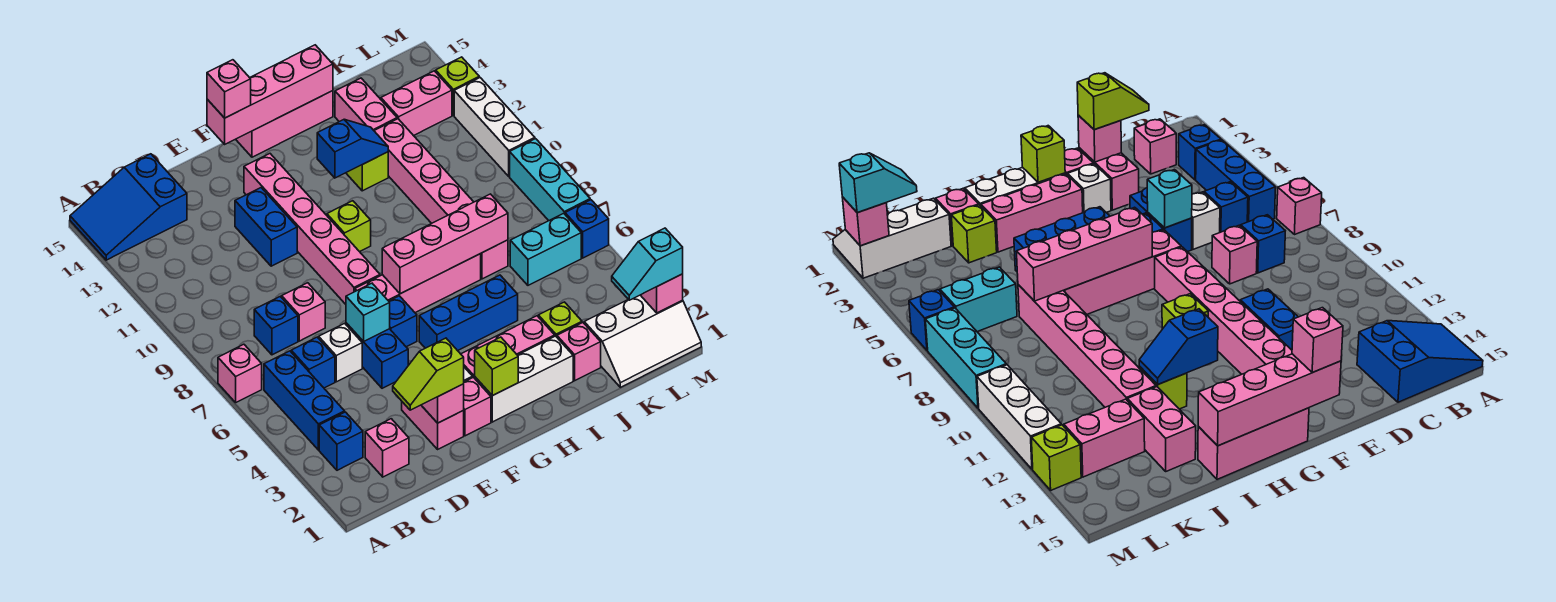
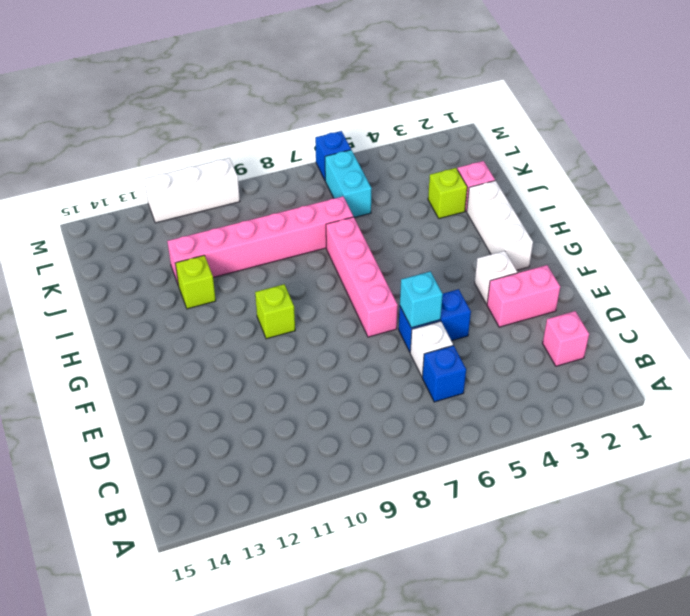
none -> pink 1x1 brick [218,344,262,402]
none -> blue 2x3 slope [70,154,187,260]
none -> blue 1x1 brick [319,412,363,470]
none -> blue 1x3 brick [264,351,345,450]

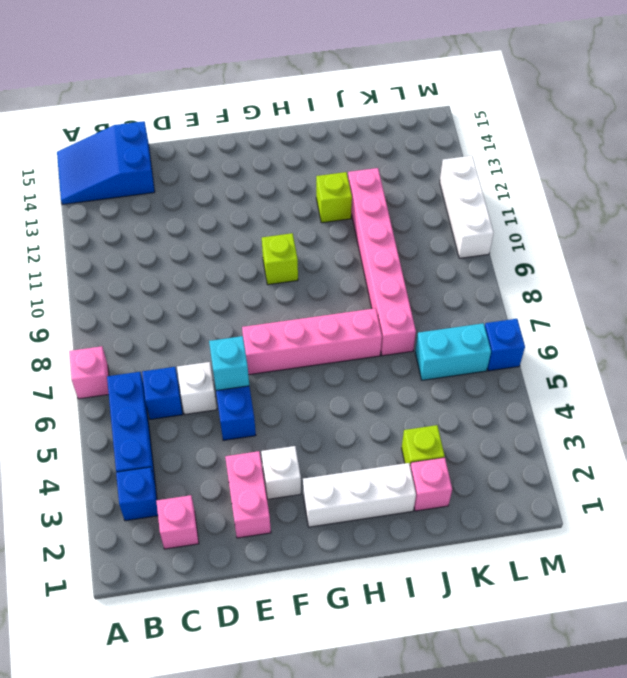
none -> blue 1x1 brick [254,297,298,355]
none -> pink 1x1 brick [282,283,325,341]
none -> blue 1x2 brick [235,188,297,266]
none -> pink 1x1 brick [464,377,491,436]

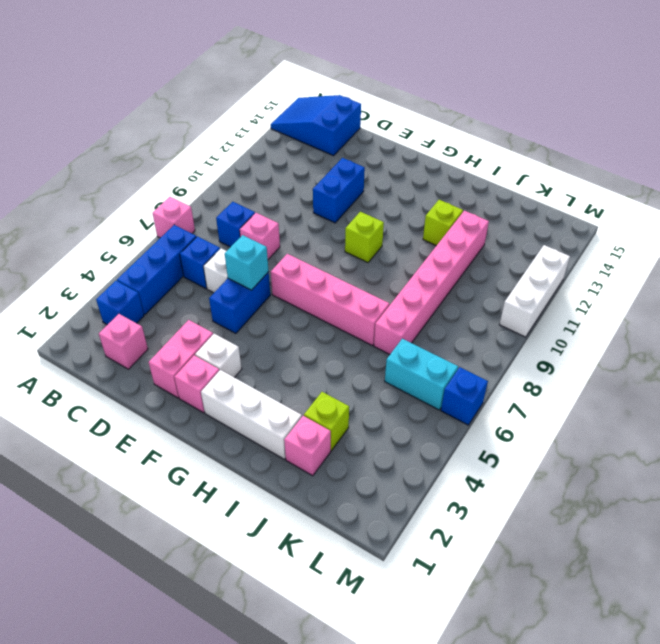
none -> blue 1x1 brick [389,296,417,347]
none -> pink 1x6 brick [244,154,380,304]
none -> pink 1x3 brick [461,316,555,378]
none -> blue 1x3 brick [419,275,518,351]

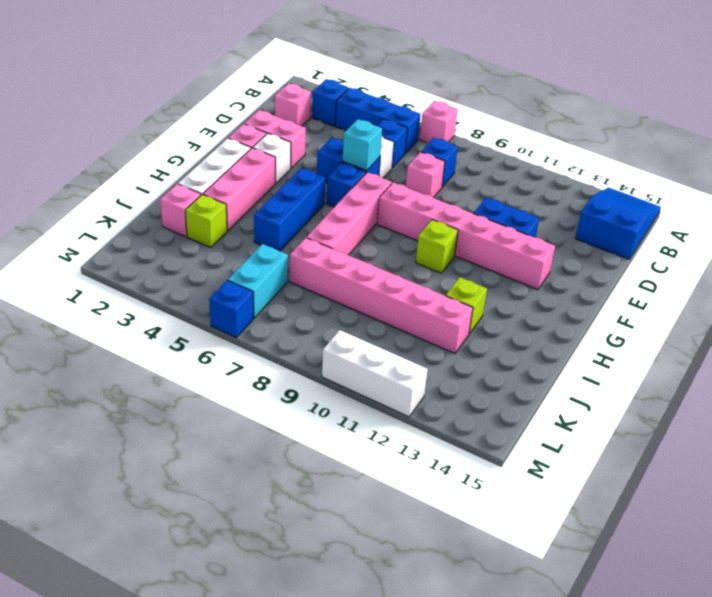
none -> pink 1x3 brick [236,91,333,157]
none -> pink 1x2 brick [335,78,397,130]
none -> white 2x3 slope [584,295,701,387]
none -> pink 1x2 brick [381,71,452,136]

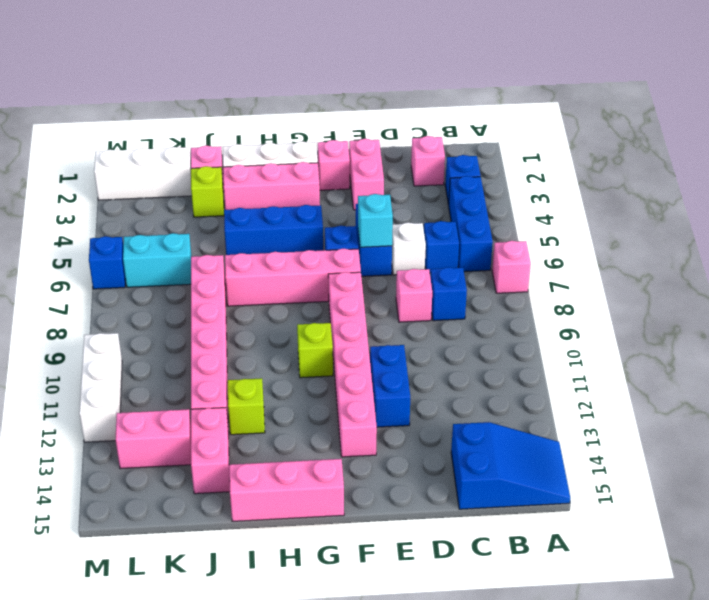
none -> white 1x1 brick [1067,164,1111,213]
none -> cyan 1x3 brick [510,139,590,221]
none -> lime 1x1 brick [436,57,479,115]
none -> pink 1x1 brick [421,384,464,423]

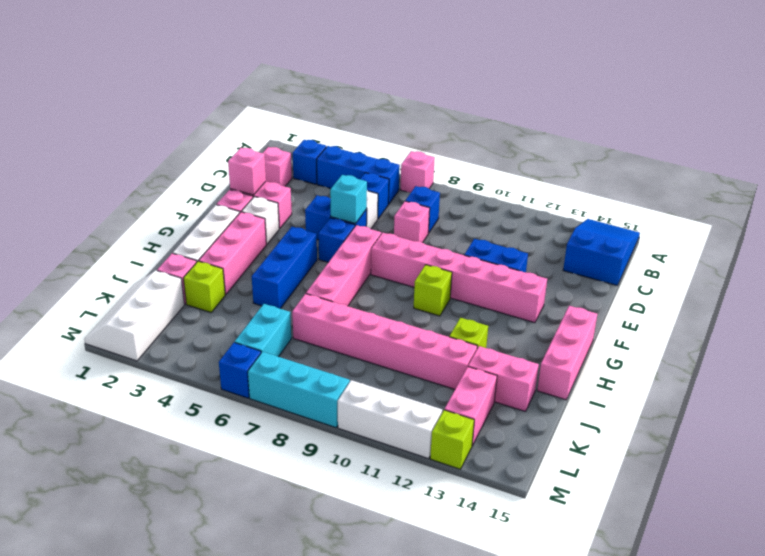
none -> pink 1x4 brick [207,45,333,144]
none -> lime 1x1 brick [475,337,518,396]
none -> pink 1x4 brick [382,194,508,294]
none -> blue 1x2 slope [317,120,388,178]

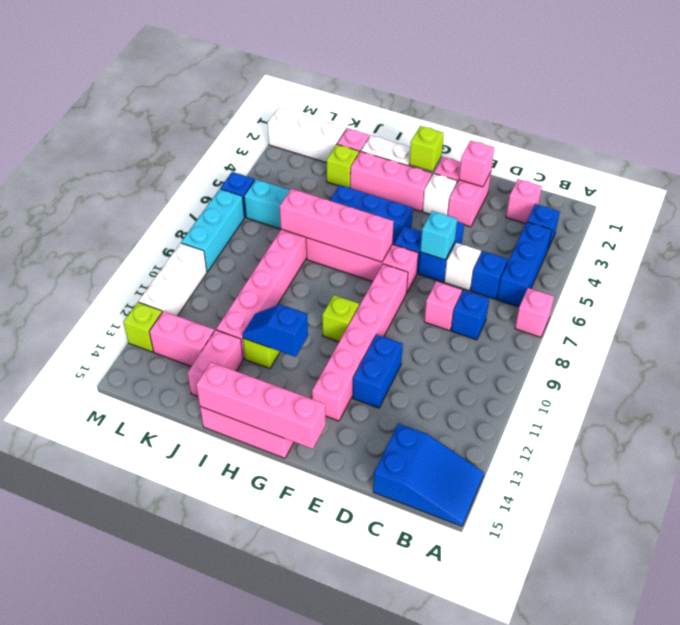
none -> pink 1x1 brick [641,274,683,313]
none -> lime 1x2 slope [393,338,464,410]
none -> pink 1x1 brick [207,60,251,118]
none -> cyan 1x2 slope [612,228,683,300]

